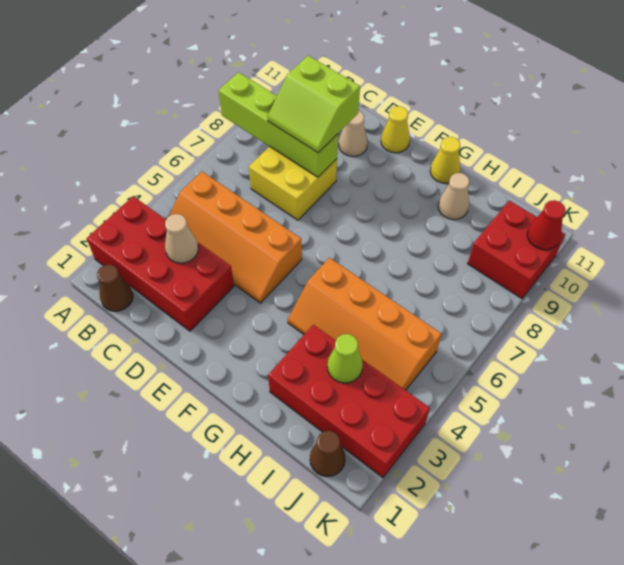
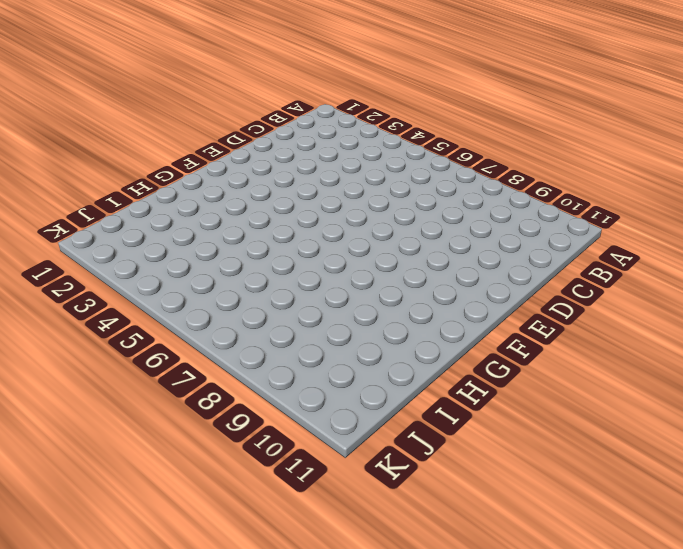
none -> red 2x4 brick [87,196,234,331]
none -> brown 1x1 cone [97,265,133,311]
none -> orange 2x4 slope [169,172,302,303]

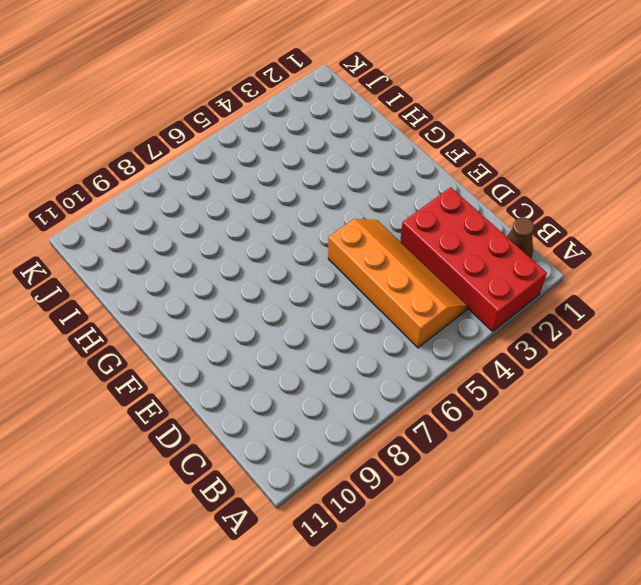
none -> yellow 2x2 brick [249,146,337,220]
none -> tan 1x1 cone [339,111,368,156]
none -> yellow 1x1 cone [381,106,410,153]

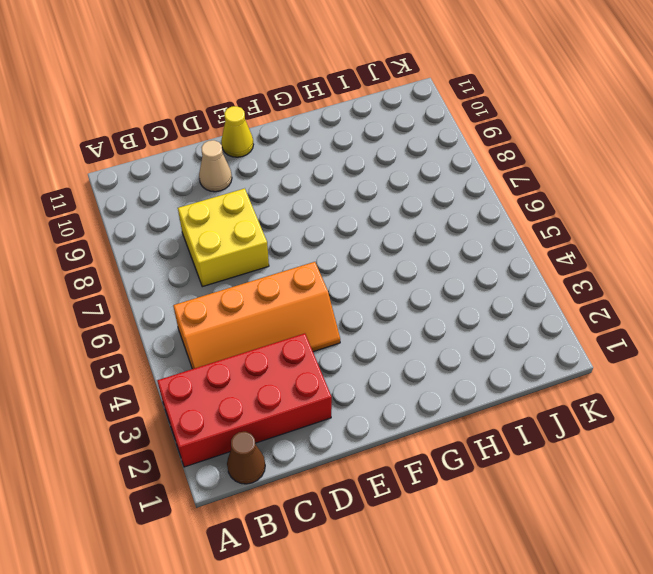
none -> orange 2x4 slope [288,258,441,390]
none -> yellow 1x1 cone [430,137,460,183]
none -> red 2x4 brick [268,325,430,478]

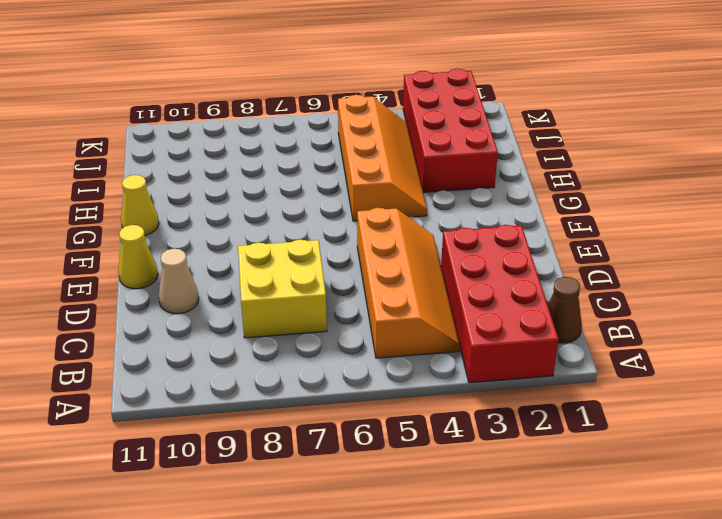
none -> tan 1x1 cone [438,173,469,220]
none -> brown 1x1 cone [310,431,345,477]
none -> red 2x2 brick [468,201,565,298]

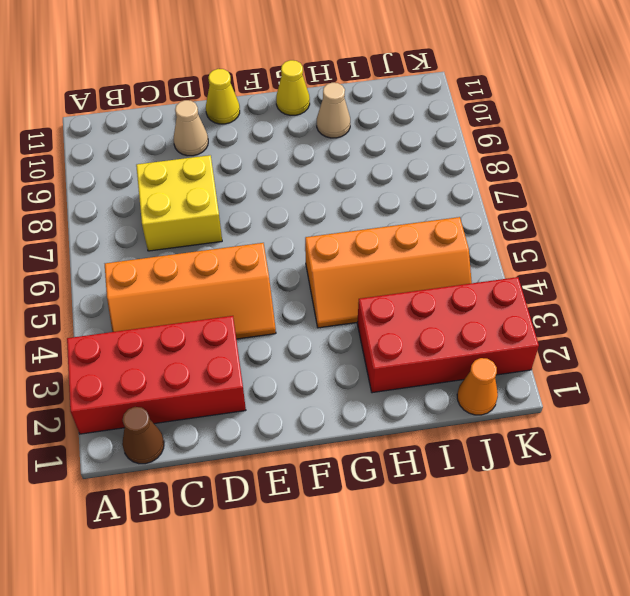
orange 1x1 cone [457,358,498,415] -> brown 1x1 cone [310,431,345,477]
none -> red 2x2 brick [468,201,565,298]
none -> lime 1x4 brick [218,72,338,177]
none -> tan 1x1 cone [165,214,198,263]

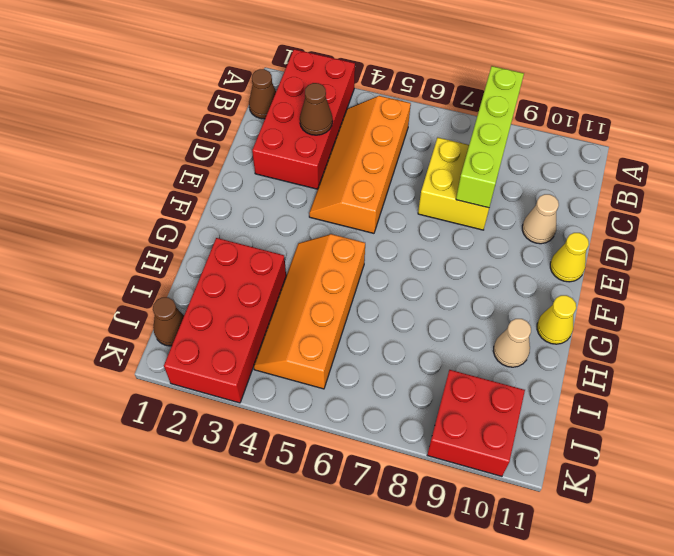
brown 1x1 cone [300,83,333,135] -> tan 1x1 cone [165,214,198,263]
none -> lime 1x1 cone [327,334,363,383]
none -> red 1x1 cone [527,200,566,250]
none -> lime 2x2 slope [267,56,360,153]

